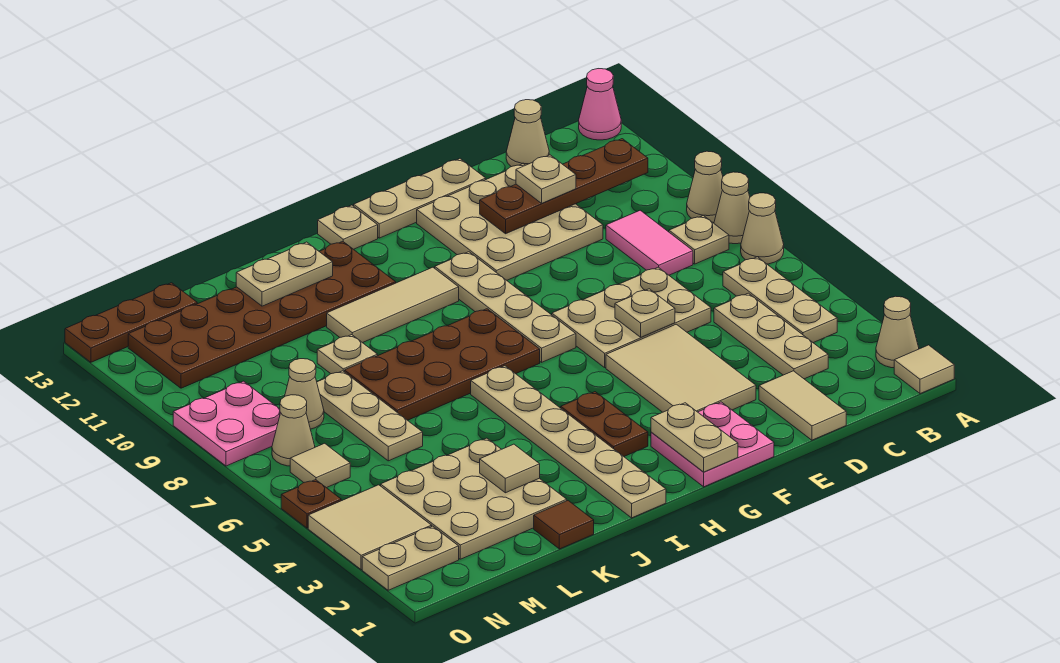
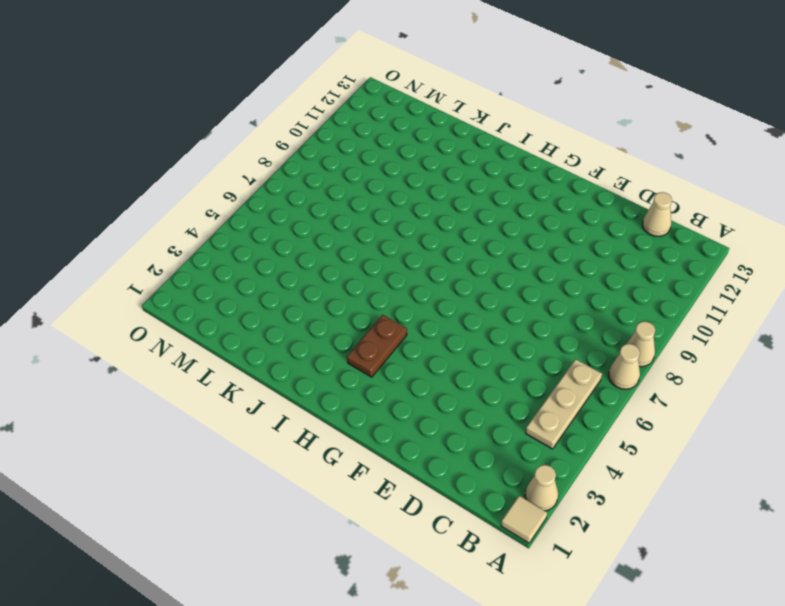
none -> tan 1x1 cone [687,151,723,223]
none -> pink 1x1 cone [579,69,621,140]
none -> tan 1x1 plate [669,215,729,264]
none -> tan 1x3 plate [714,293,828,379]

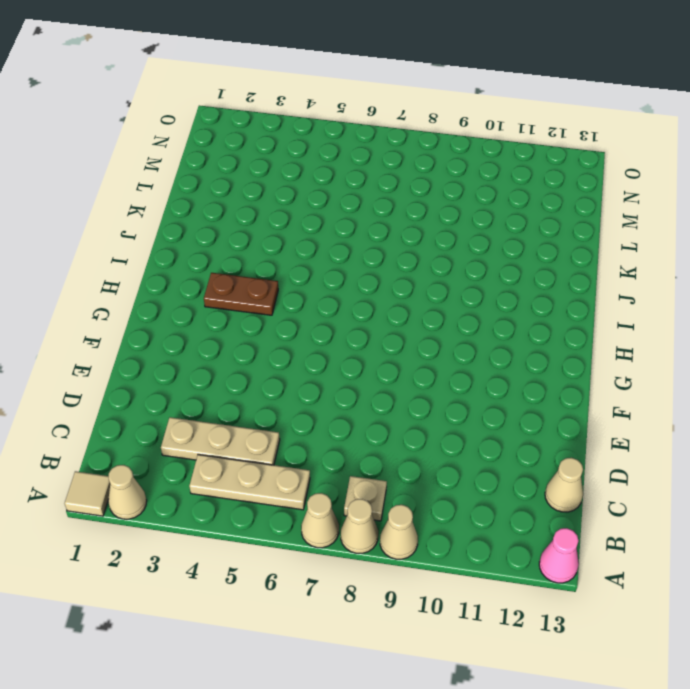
none -> pink 1x2 tile [606,210,693,275]
none -> tan 1x2 tile [759,371,846,440]
none -> tan 2x3 plate [552,267,711,367]
none -> tan 3x3 plate [417,164,603,280]

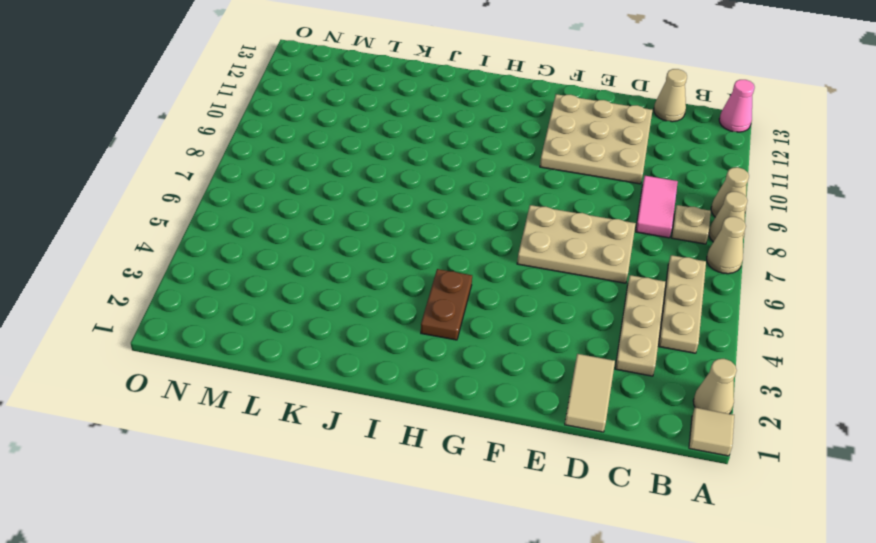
none -> tan 2x3 tile [606,324,756,412]
none -> tan 1x3 plate [354,159,486,238]
none -> pink 2x2 plate [651,402,774,487]
none -> tan 1x4 plate [435,252,576,362]

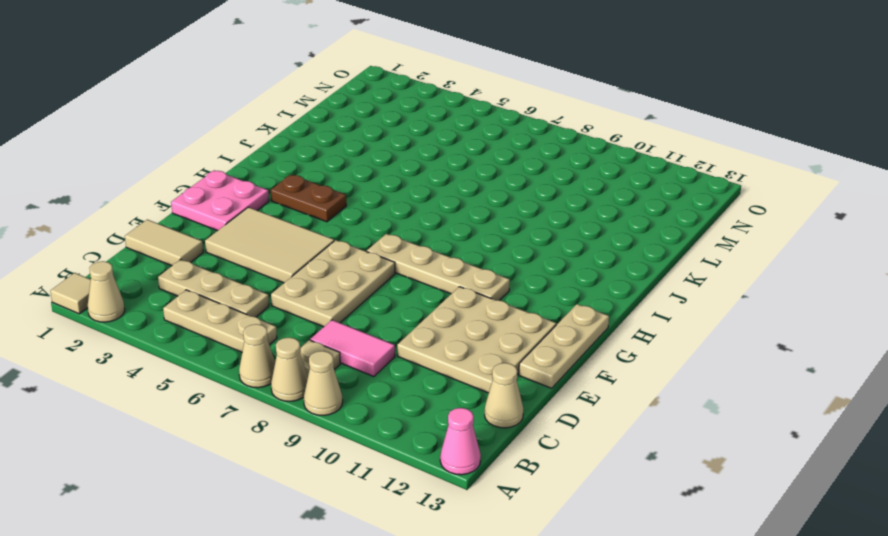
none -> brown 2x4 plate [345,309,540,420]
none -> tan 1x3 tile [327,267,459,343]
none -> tan 1x1 plate [318,205,378,249]
none -> tan 1x6 plate [471,366,666,518]

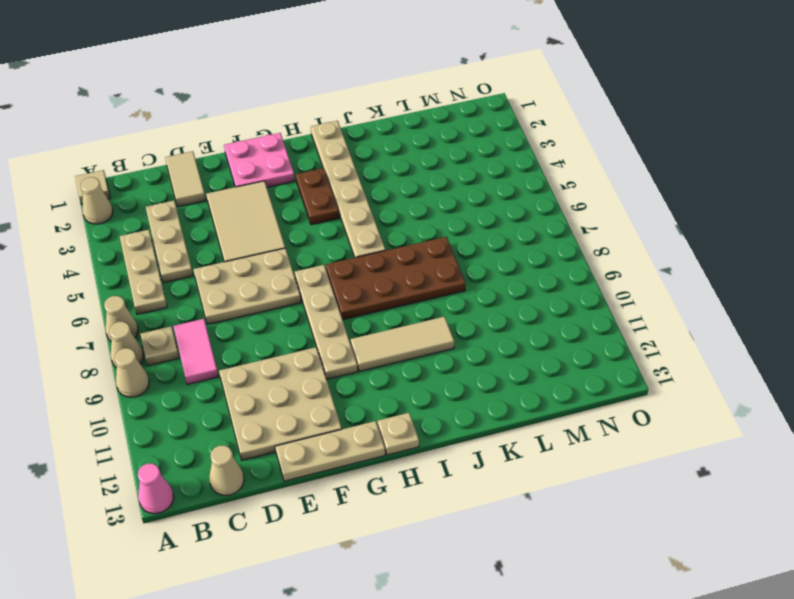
none -> brown 2x6 plate [128,241,396,388]
none -> brown 1x1 tile [534,501,594,549]
none -> tan 3x3 plate [381,438,567,559]
none -> tan 1x1 plate [317,335,378,374]

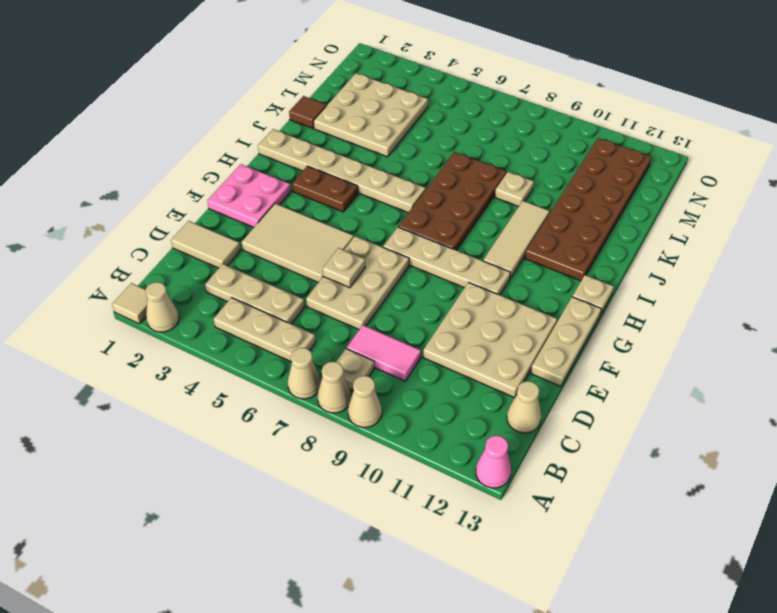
none -> tan 1x3 plate [317,371,423,461]
none -> tan 1x1 cone [285,359,324,429]
none -> brown 1x3 plate [65,283,197,362]
none -> tan 1x2 plate [362,526,459,590]

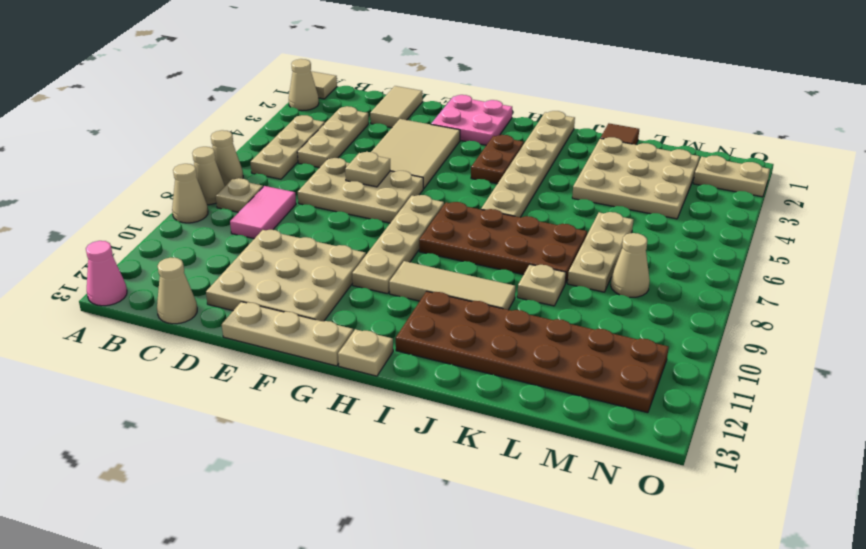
none -> brown 1x3 plate [65,283,197,362]
none -> tan 2x2 tile [308,485,432,570]
none -> tan 1x1 tile [290,443,350,488]
none -> tan 1x1 cone [272,395,315,466]

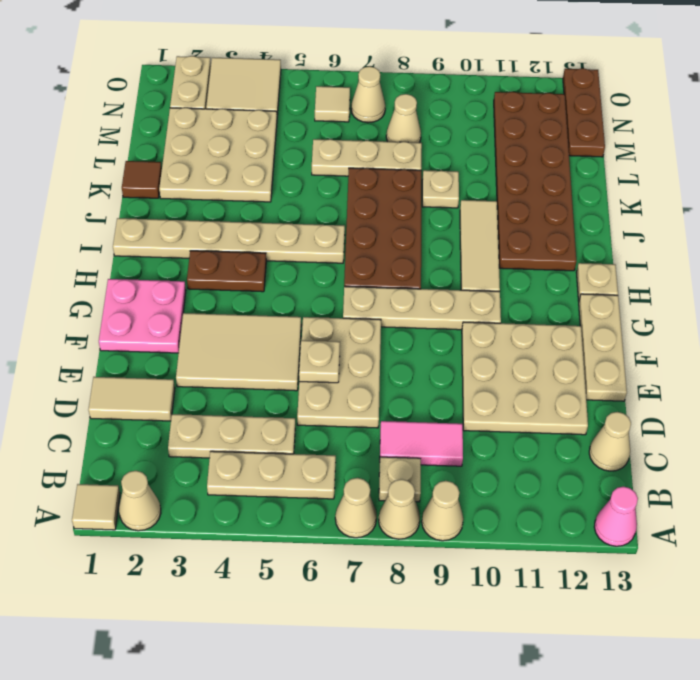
none -> pink 2x2 plate [173,381,281,466]
none -> brown 1x1 plate [281,480,341,528]
none -> brown 1x4 plate [480,139,648,234]
none -> tan 1x2 plate [651,403,738,472]

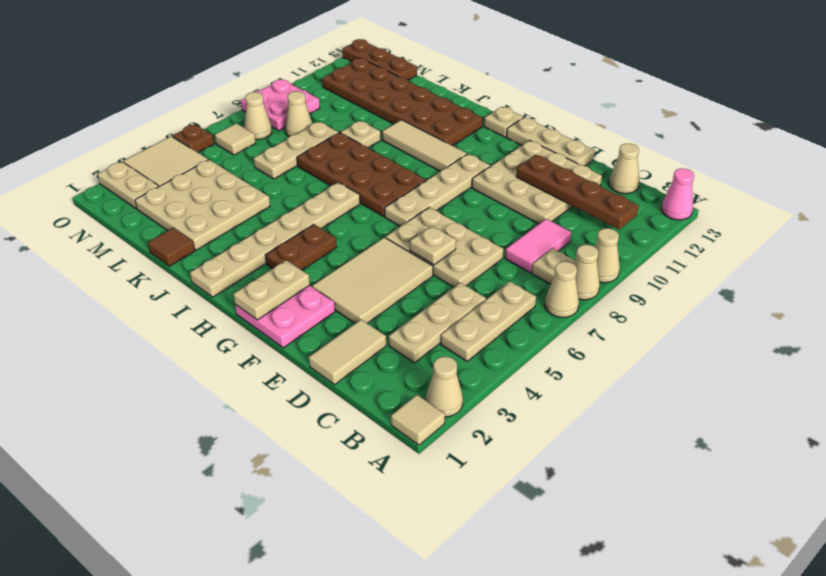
none -> tan 1x2 plate [236,242,333,306]
none -> tan 1x1 tile [480,444,540,493]
none -> tan 1x1 plate [516,155,576,203]

